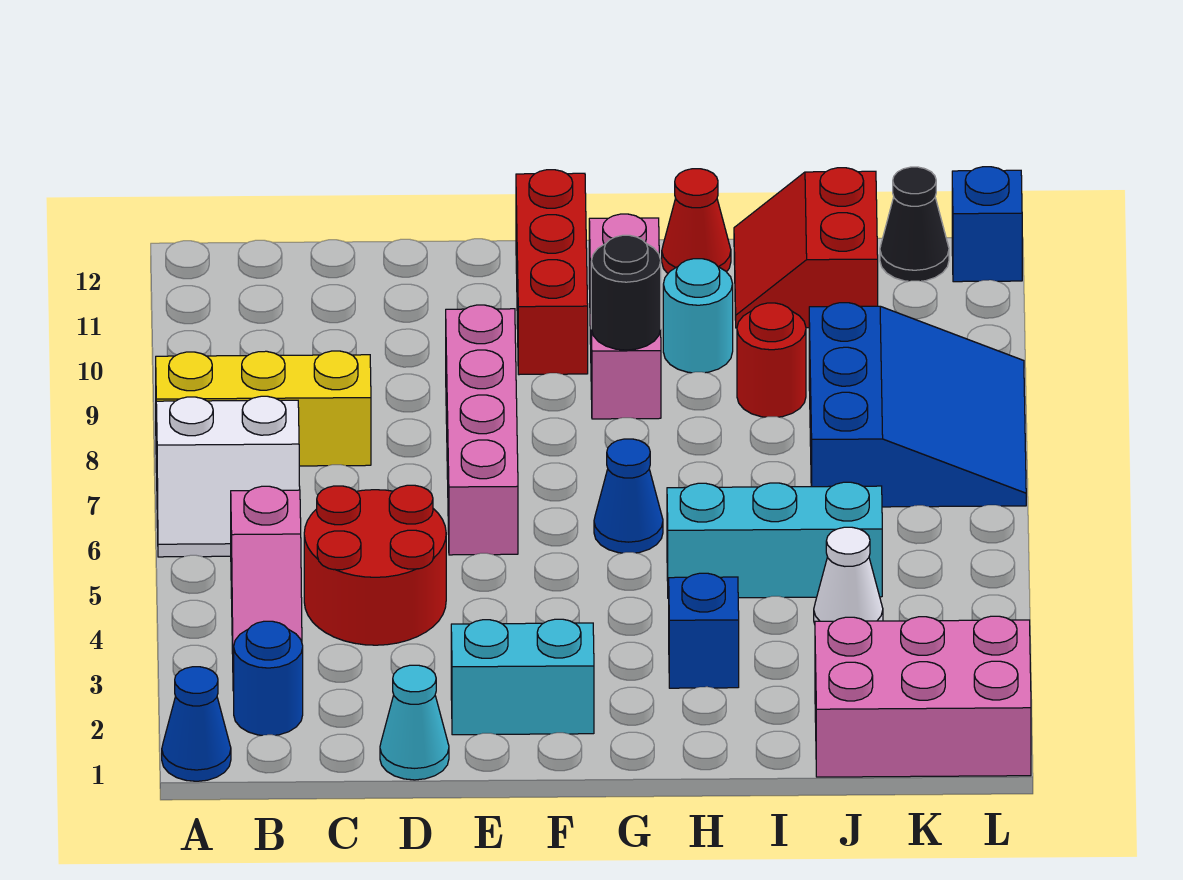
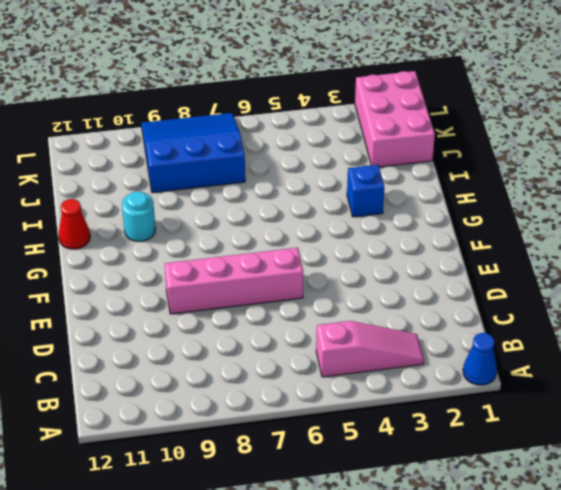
none -> white 2x2 slope [156,396,300,557]
none -> yellow 1x3 brick [156,351,371,466]
none -> blue 1x1 round brick [233,621,303,735]

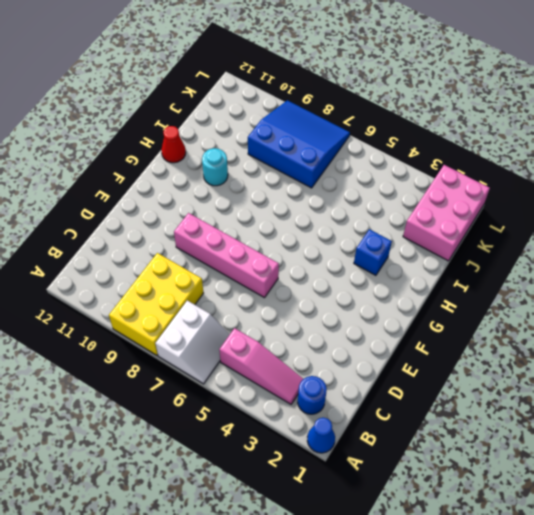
yellow 2x3 brick [109,253,203,355] -> yellow 1x3 brick [156,351,371,466]
none -> red 2x2 round brick [304,485,446,645]
none -> cyan 1x1 cone [380,665,449,780]
none -> cyan 1x2 brick [451,619,594,735]

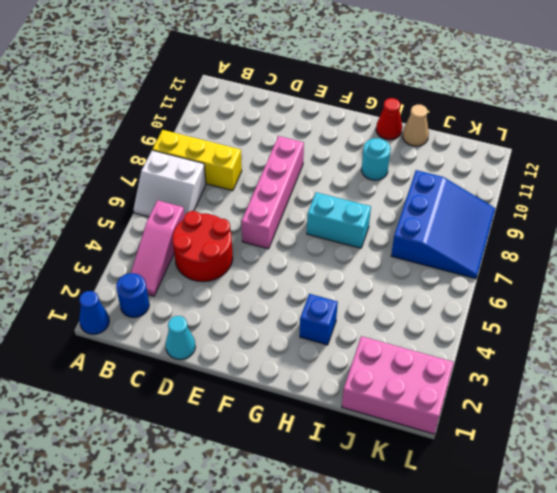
cyan 1x2 brick [307,192,371,248] -> cyan 1x2 brick moved to [451,619,594,735]
tan 1x1 cone [402,105,429,146] -> red 2x2 slope [734,168,878,328]
none -> red 1x3 brick [516,170,588,375]
none -> blue 1x1 cone [594,439,663,553]
none -> pink 1x3 brick [589,214,661,419]

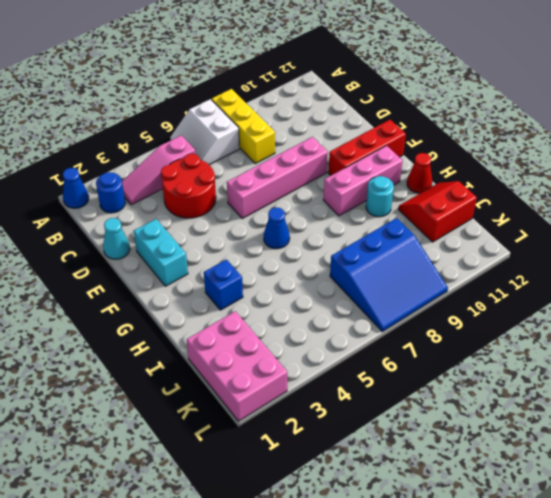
none -> cyan 1x3 brick [667,482,882,598]
none -> red 1x1 round brick [737,303,806,417]
none -> white 1x1 cone [814,527,883,624]

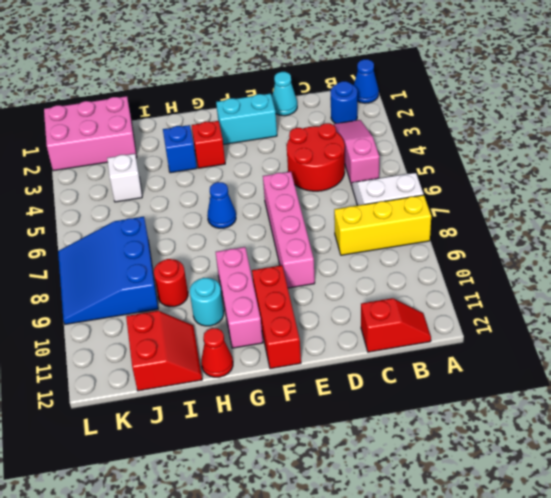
red 1x2 slope [361,298,431,352] -> none
red 1x1 brick [192,121,225,168] -> none
white 1x1 brick [107,154,142,202] -> white 1x1 cone [814,527,883,624]
none -> cyan 1x3 brick [667,482,882,598]
none -> black 1x1 cone [880,167,949,281]
none -> blue 1x1 brick [952,167,1022,282]

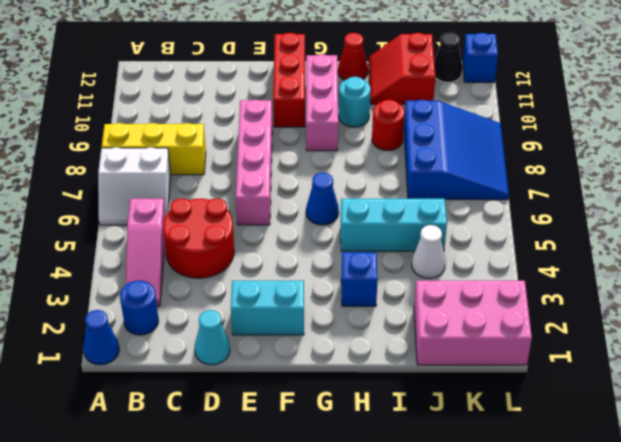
none -> black 1x1 round brick [591,235,661,350]

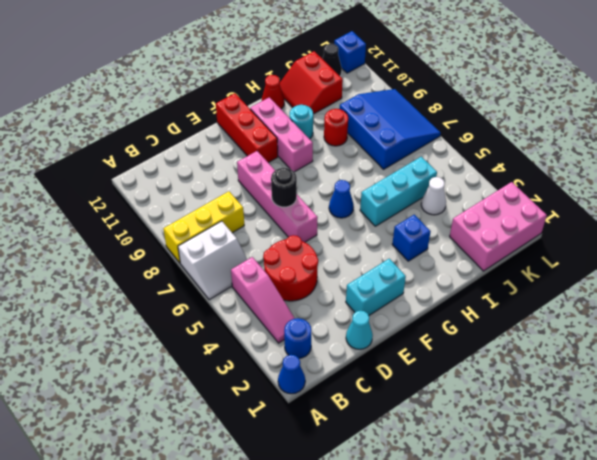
black 1x1 round brick [271,168,297,207] -> black 1x1 round brick moved to [591,235,661,350]

